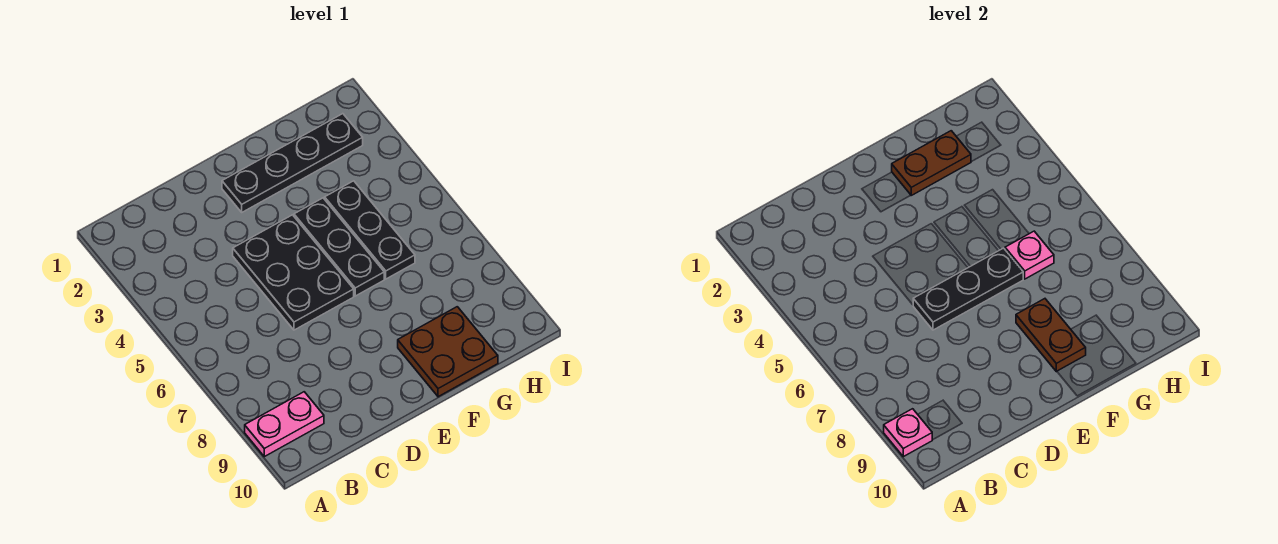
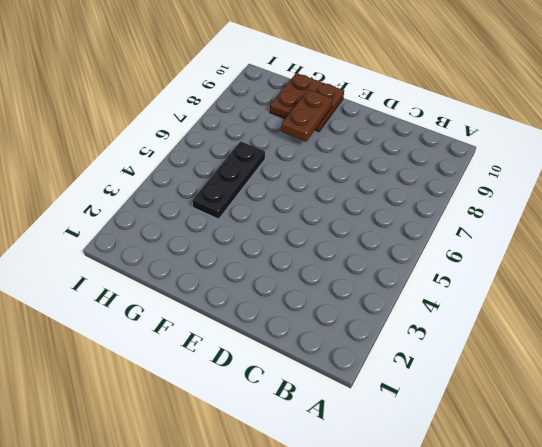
none -> pink 1x2 plate [245,392,324,457]
none -> black 2x3 plate [233,215,354,330]

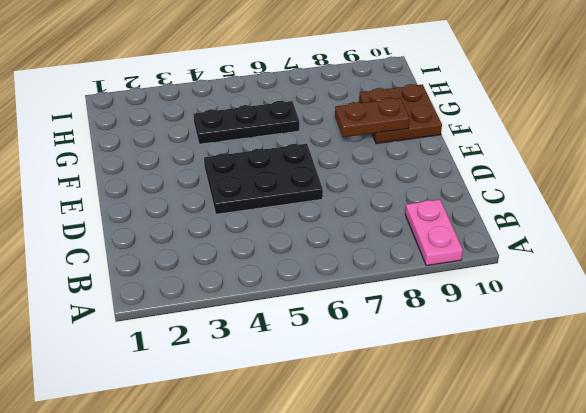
none -> black 1x4 plate [222,114,363,212]
none -> black 1x3 plate [294,198,384,296]

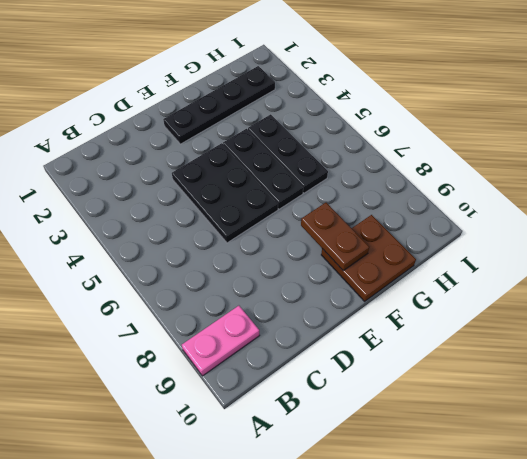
none -> pink 1x1 plate [884,409,932,457]
none -> black 1x3 plate [913,248,1023,330]

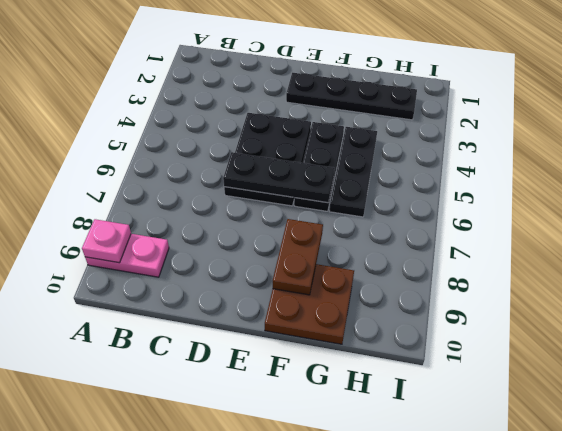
none -> brown 1x2 plate [892,131,971,195]
none -> pink 1x1 plate [1005,231,1054,279]

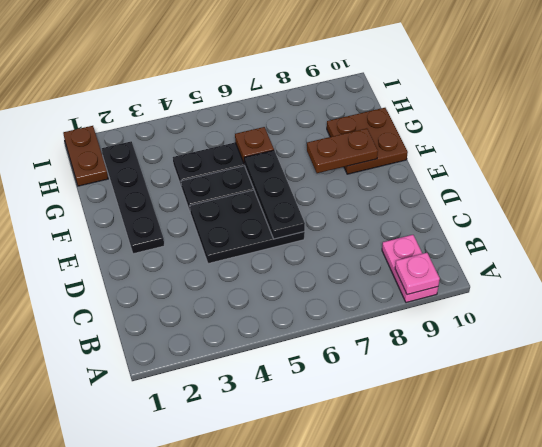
brown 1x1 plate [235,127,274,163] -> pink 1x1 plate [1005,231,1054,279]
brown 1x2 plate [63,126,108,186] -> brown 1x2 plate moved to [892,131,971,195]

